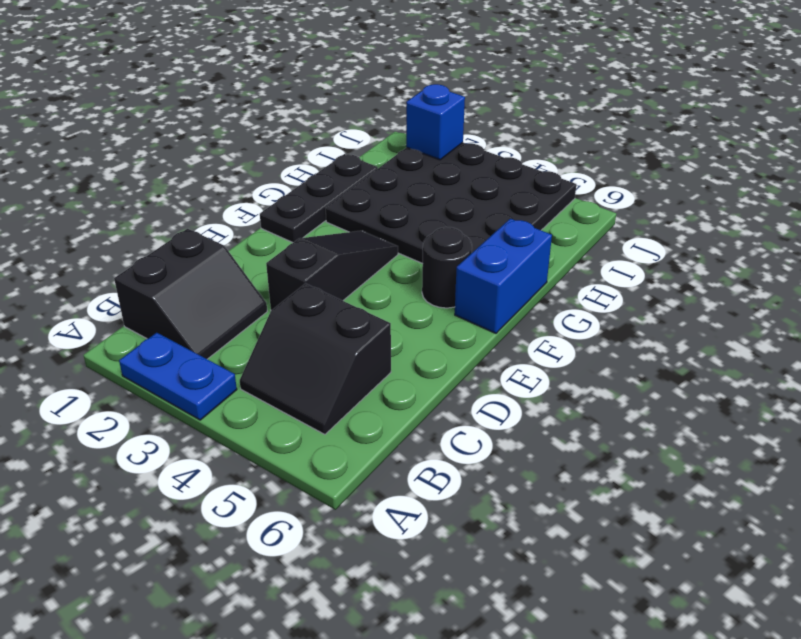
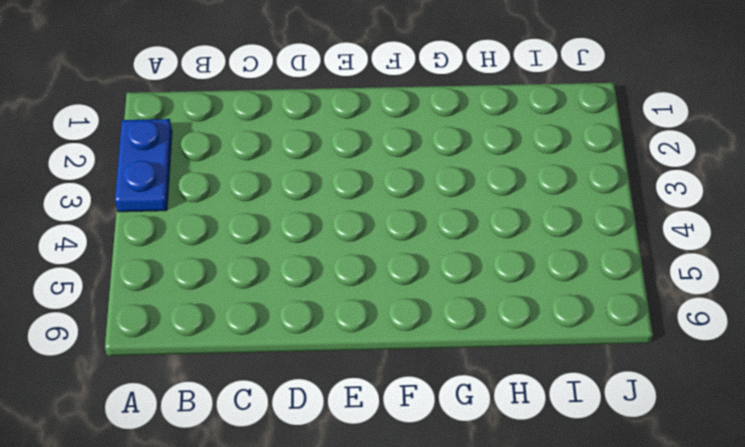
none -> black 2x2 slope [114,229,267,359]
none -> black 2x2 slope [240,283,391,434]

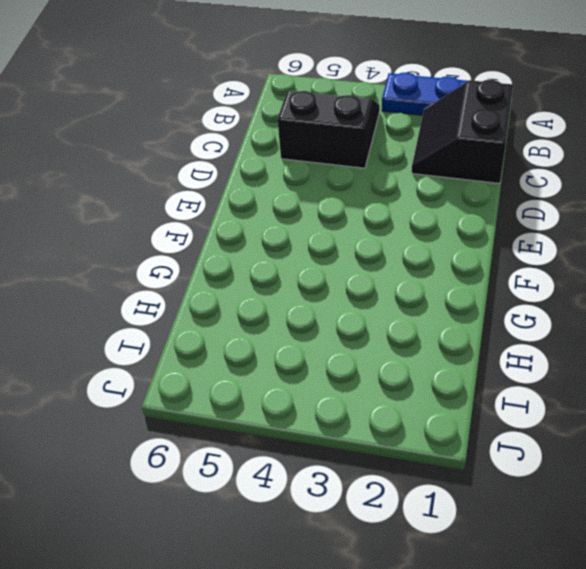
none -> black 1x3 slope [266,231,398,310]
none -> black 1x3 plate [260,154,378,243]

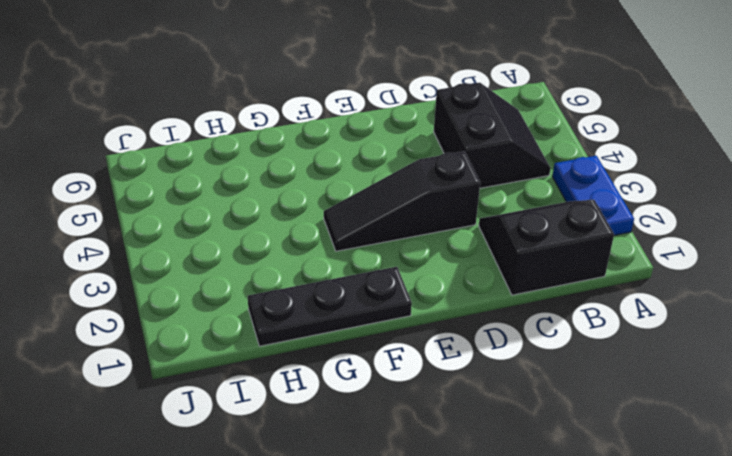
none -> black 1x1 round brick [422,227,472,308]
none -> blue 1x2 brick [455,219,552,333]

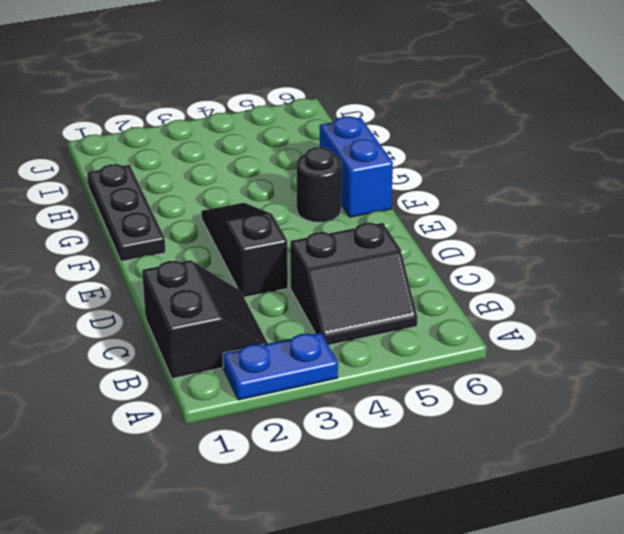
none -> black 4x4 plate [326,143,577,264]
none -> blue 1x1 brick [406,84,465,160]

